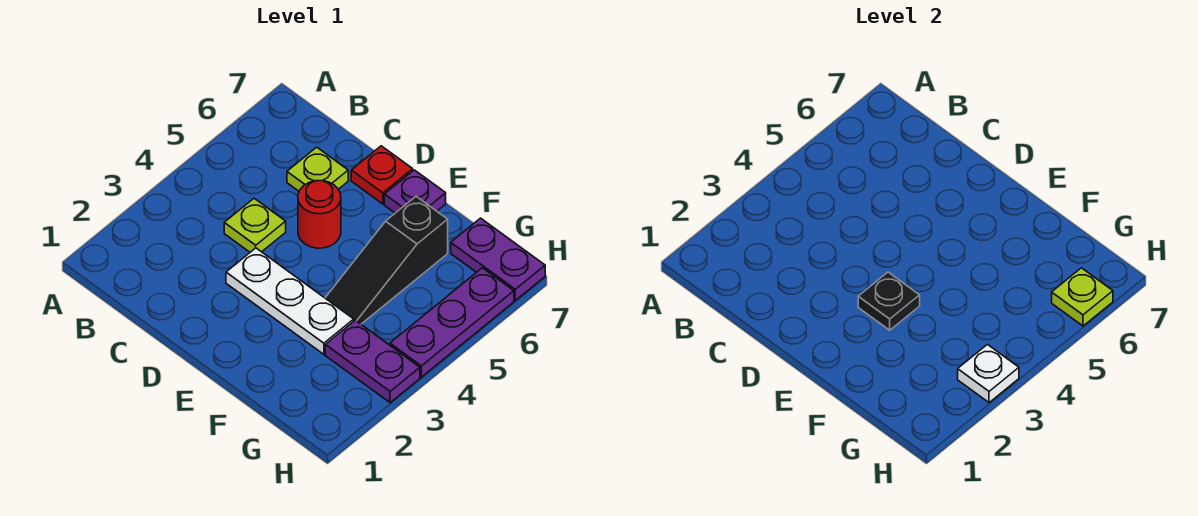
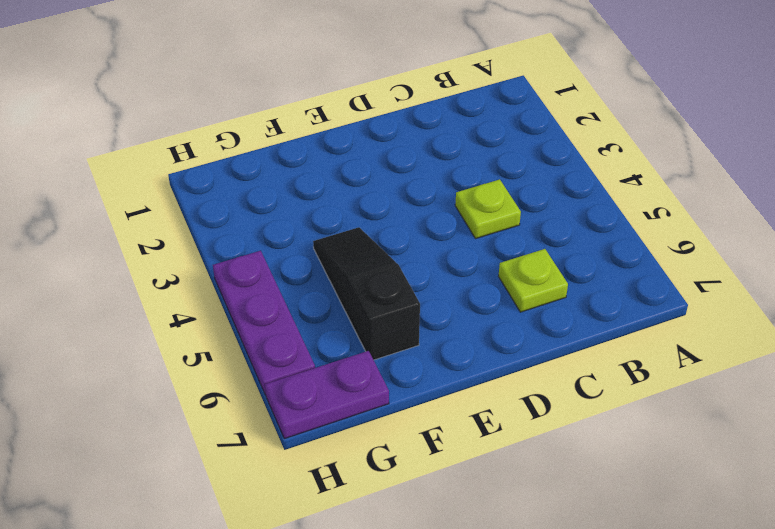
none -> white 1x3 plate [226,248,354,354]
none -> red 1x1 round brick [298,181,341,248]
none -> red 1x1 plate [351,146,413,204]

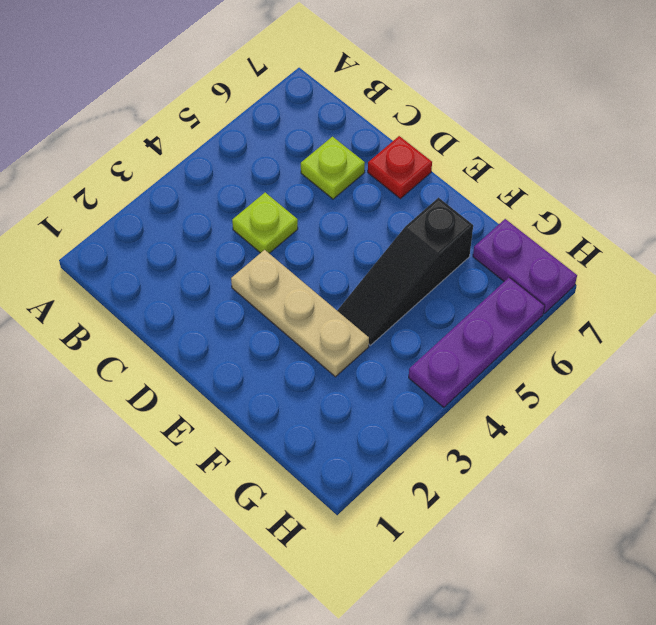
tan 1x3 plate [231,250,369,377] -> white 1x3 plate [226,248,354,354]
none -> red 1x1 round brick [298,181,341,248]
none -> purple 1x1 plate [384,170,446,213]
none -> purple 1x2 plate [325,320,420,403]

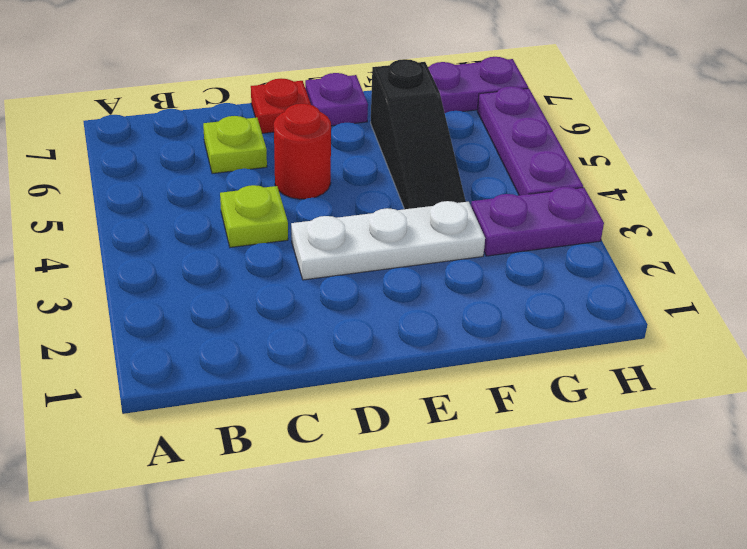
none -> black 1x1 plate [858,272,920,330]
none -> white 1x1 plate [958,345,1019,403]
none -> lime 1x1 plate [1052,268,1113,326]

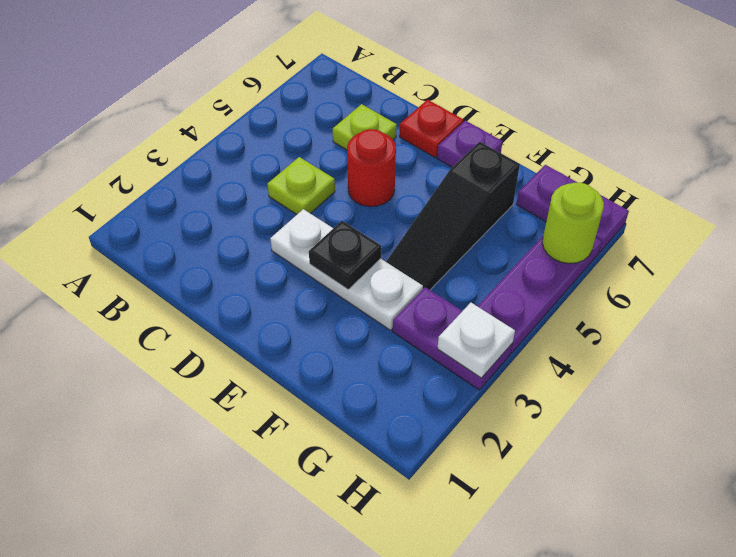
lime 1x1 round brick [542,183,604,263] -> lime 1x1 plate [1052,268,1113,326]

